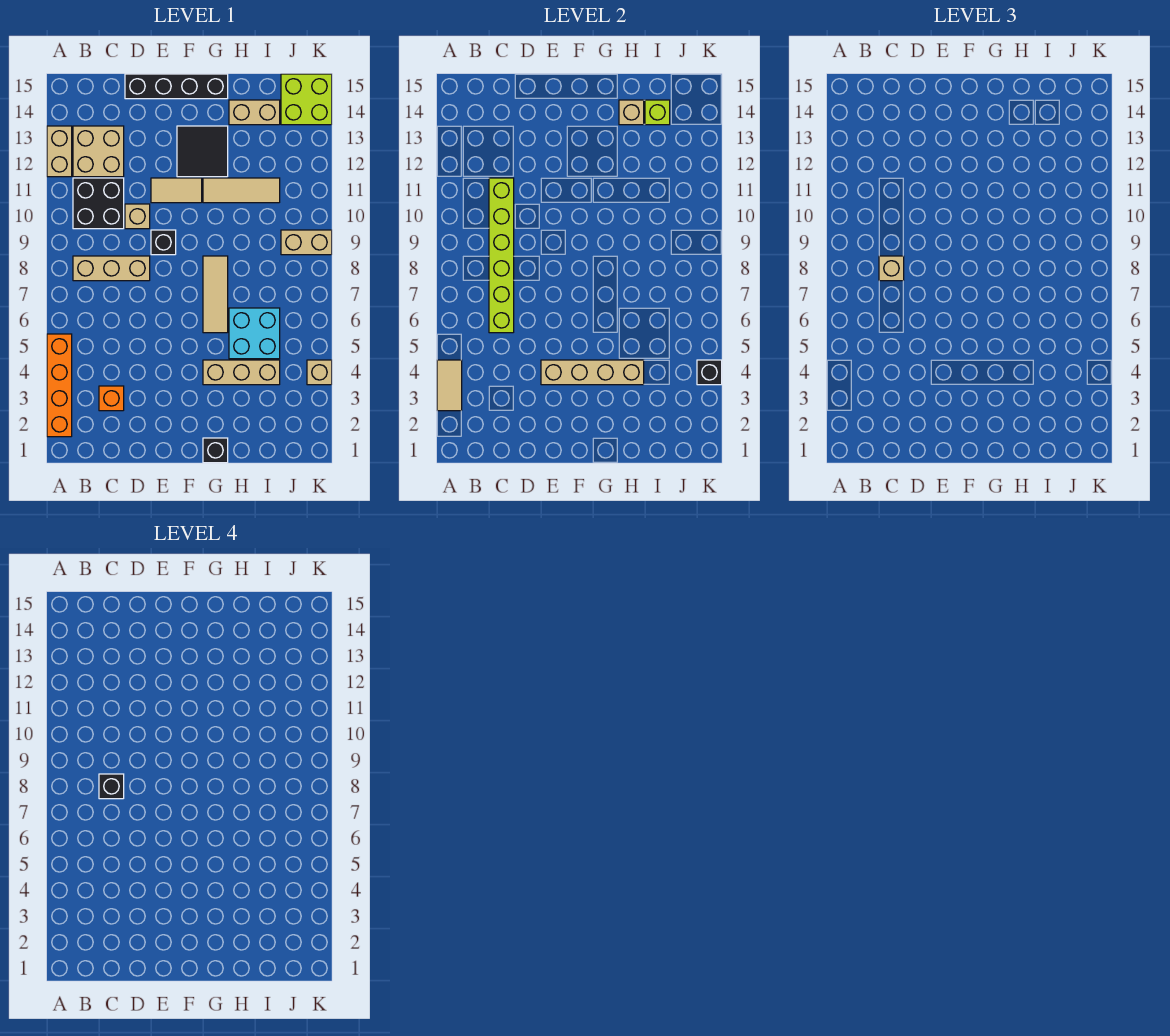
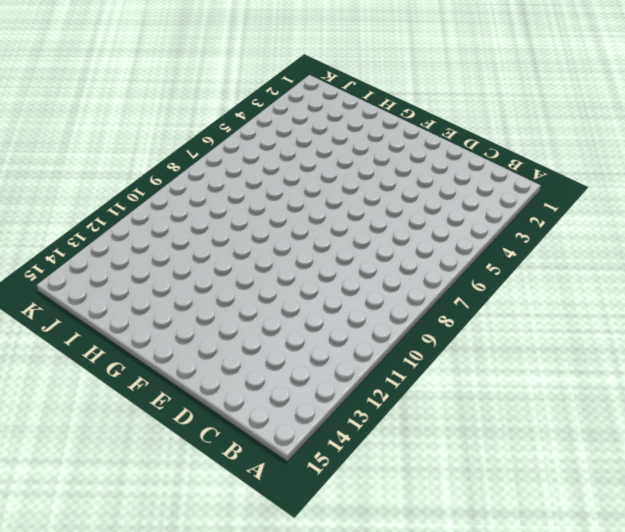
none -> orange 1x4 brick [47,334,72,437]
none -> tan 1x2 brick [47,126,72,177]
none -> tan 1x3 brick [73,256,150,281]

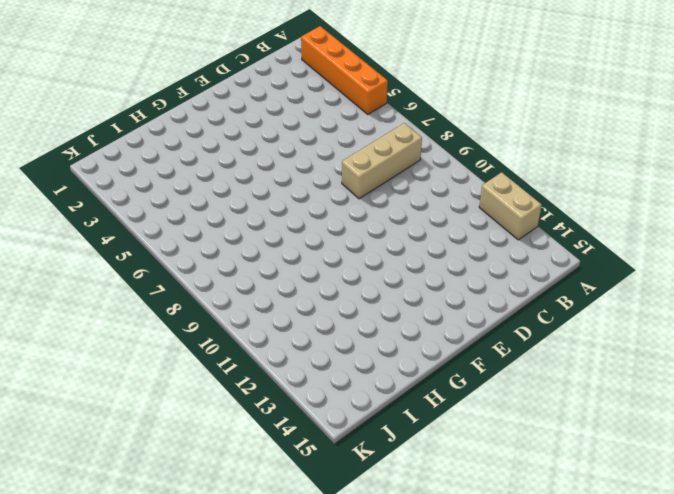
none -> black 2x2 brick [73,178,124,229]
none -> tan 2x2 brick [73,126,124,177]
none -> orange 1x1 brick [99,386,124,411]

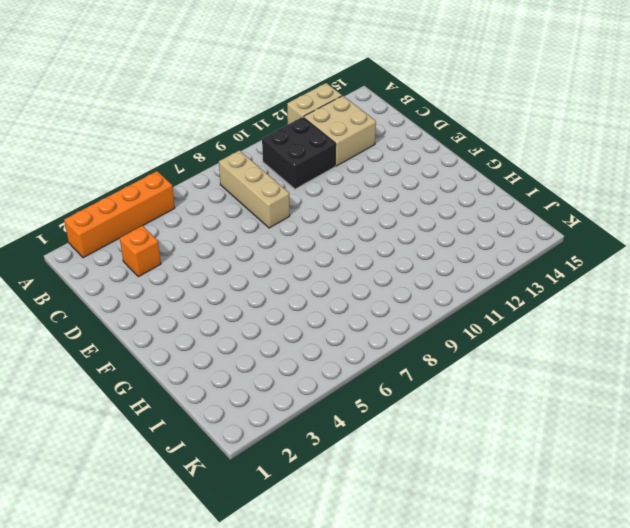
none -> tan 1x1 brick [125,204,150,229]
none -> black 1x4 brick [125,74,228,99]
none -> black 1x1 brick [151,230,176,255]

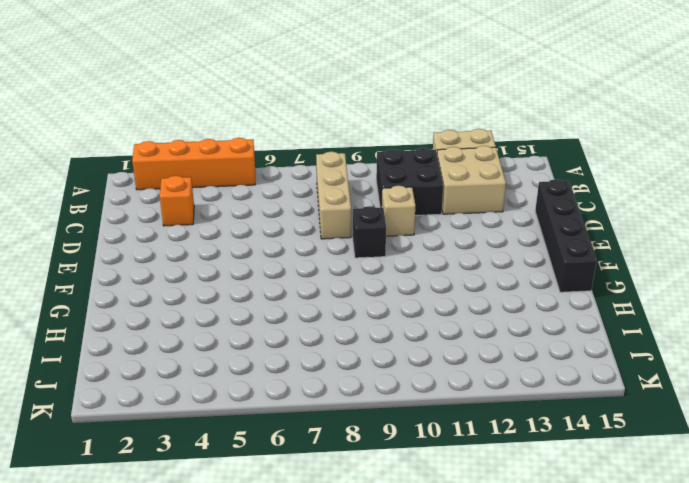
none -> tan 1x2 tile [151,178,202,203]
none -> black 2x2 tile [177,126,228,177]
none -> black 1x1 brick [203,438,228,463]

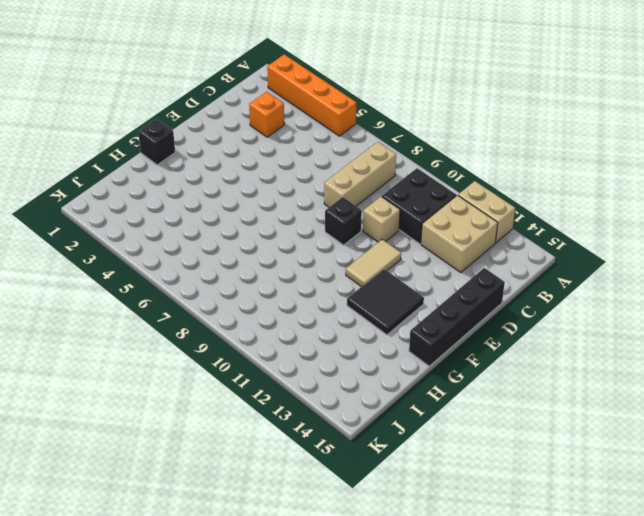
none -> tan 1x3 brick [203,360,280,385]
none -> tan 1x3 tile [203,256,228,333]
none -> tan 1x3 tile [203,178,280,203]

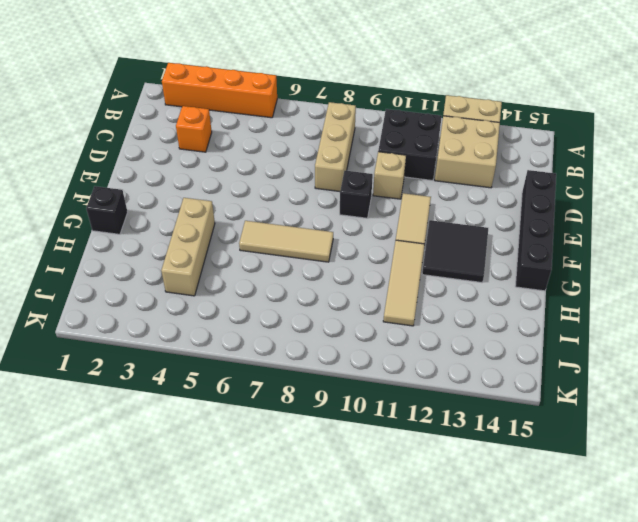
none -> cyan 2x2 brick [229,308,280,359]
none -> tan 1x2 brick [229,100,280,125]
none -> tan 1x2 brick [281,230,332,255]

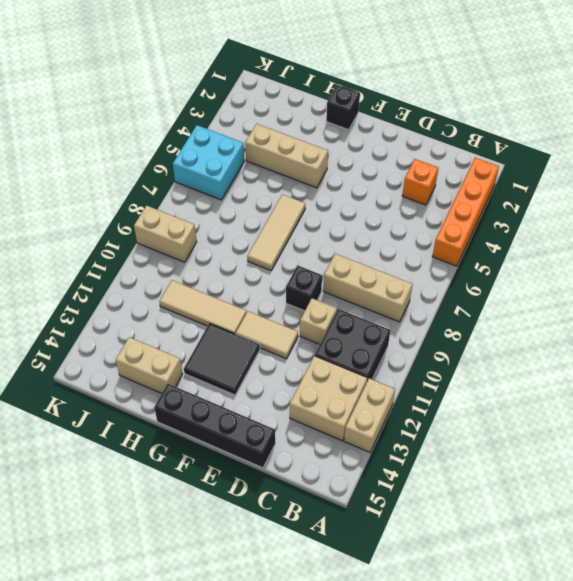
cyan 2x2 brick [173,125,244,200] -> cyan 2x2 brick moved to [229,308,280,359]
none -> lime 2x2 brick [281,74,332,125]
none -> tan 1x1 brick [307,360,332,385]
none -> tan 1x2 tile [437,360,462,411]

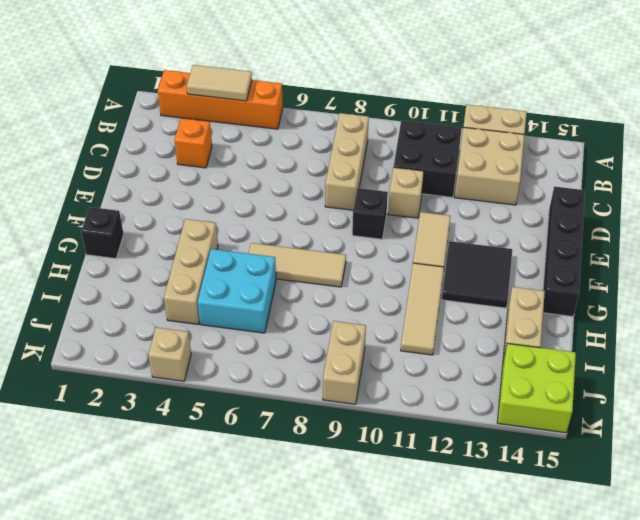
none -> lime 1x6 brick [489,178,514,333]
none -> tan 1x4 brick [541,360,644,385]
none -> tan 1x1 brick [619,100,644,125]

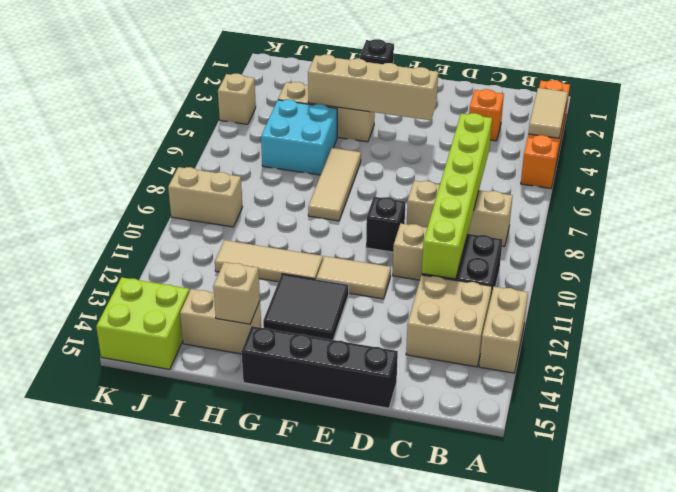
none -> lime 1x1 brick [645,100,670,125]
none -> black 1x1 brick [697,360,722,385]
none -> tan 1x1 brick [879,256,904,281]

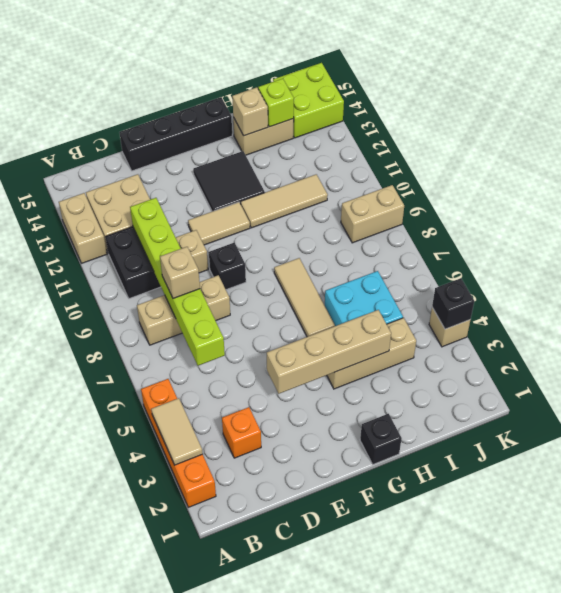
none -> black 1x1 brick [99,774,124,799]

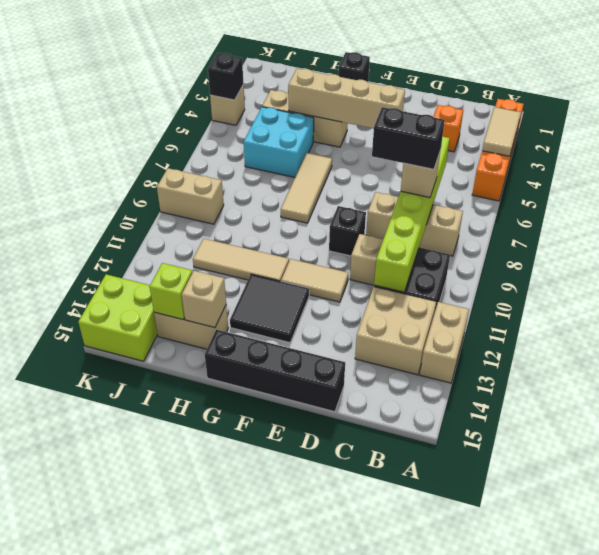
black 1x2 brick [372,107,445,169] -> black 1x1 brick [99,774,124,799]

